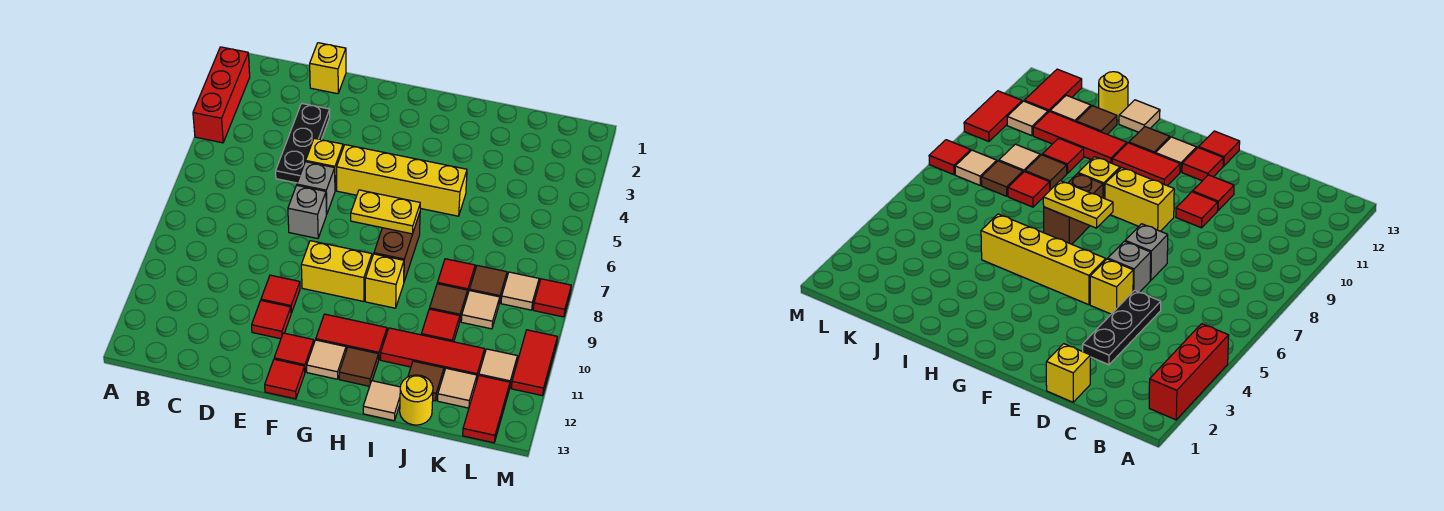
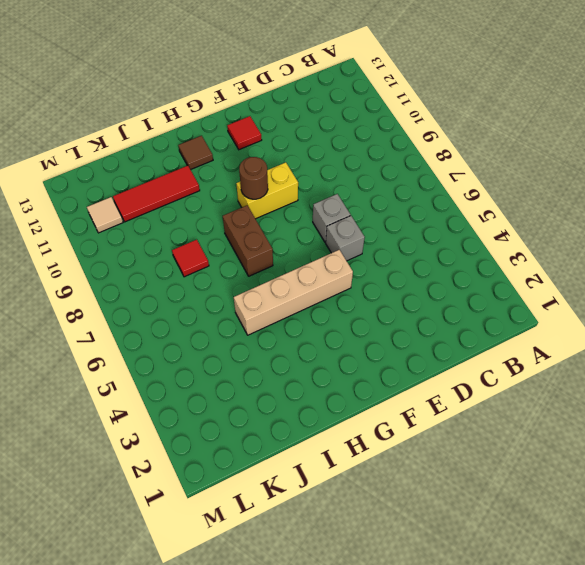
tan 1x4 brick [234,250,353,335] -> yellow 1x4 brick [337,145,467,216]
brown 1x1 round brick [239,157,268,199] -> none
none -> red 1x3 brick [193,47,250,143]
none -> yellow 1x1 brick [310,43,346,94]
none -> black 1x3 plate [276,103,330,183]
none -> yellow 1x1 brick [306,138,343,190]

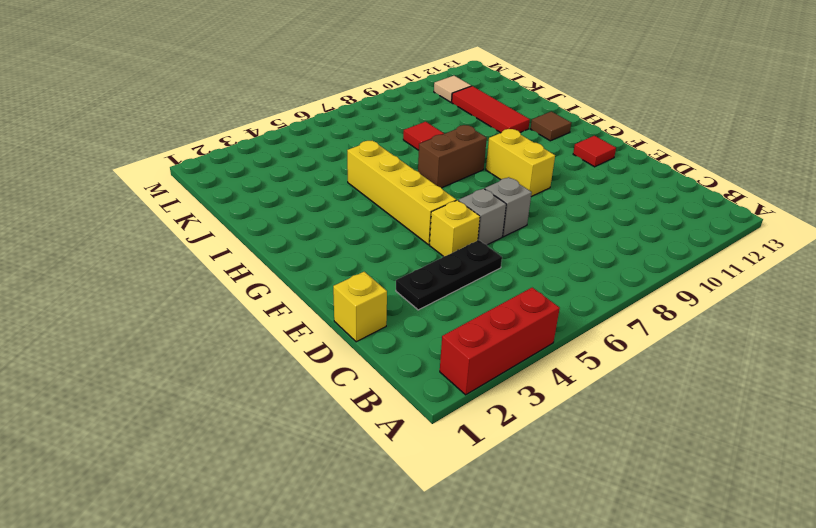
none -> red 1x1 tile [261,275,300,313]
none -> red 1x1 tile [252,301,291,339]
none -> red 1x1 tile [265,359,305,399]
none -> red 1x2 tile [316,314,387,358]

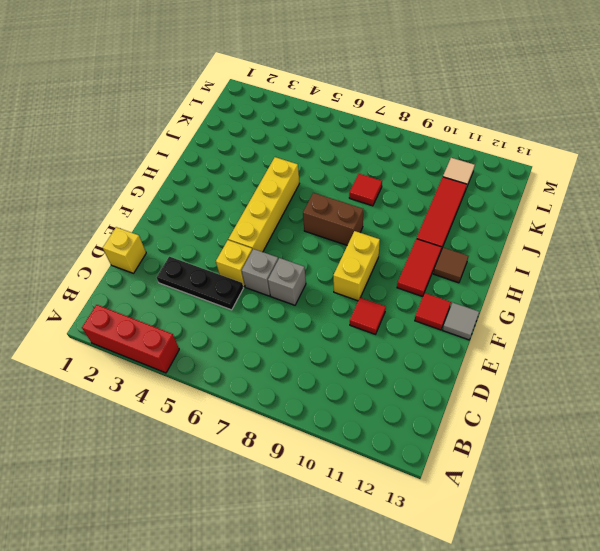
grey 1x1 tile [443,303,479,340] -> red 1x1 tile [265,359,305,399]
none -> red 1x1 tile [252,301,291,339]
none -> tan 1x1 tile [307,340,346,379]
none -> yellow 1x1 brick [365,254,404,308]
none -> tan 1x1 tile [363,381,400,421]

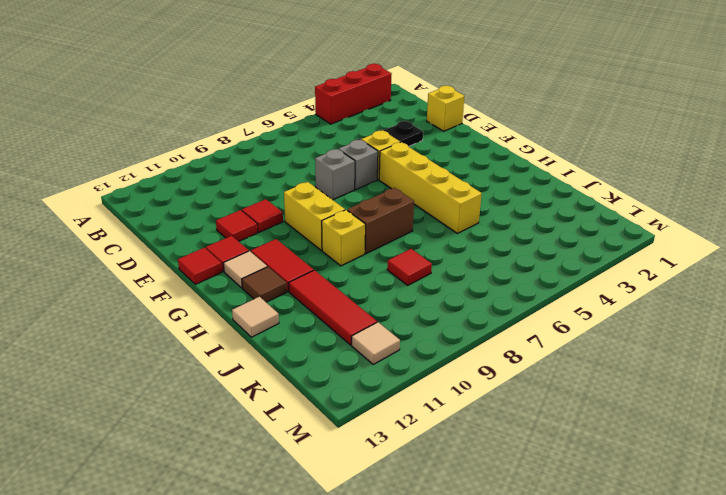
none -> brown 1x1 tile [430,284,468,320]
none -> red 1x1 tile [421,309,460,342]
none -> brown 1x1 tile [408,361,444,401]
none -> yellow 1x1 round brick [400,375,433,425]

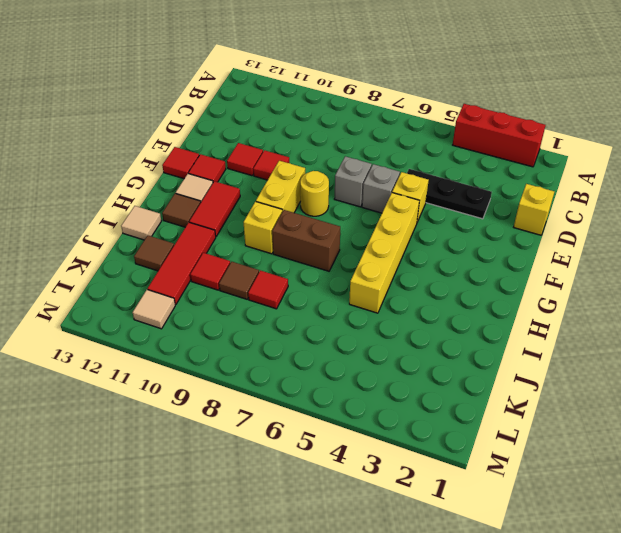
yellow 1x1 round brick [300,171,329,216] -> yellow 1x1 round brick moved to [400,375,433,425]
none -> brown 1x1 tile [469,266,507,303]
none -> tan 1x1 tile [461,291,500,329]
none -> tan 1x1 tile [438,368,477,408]
none -> tan 1x1 tile [501,272,539,310]

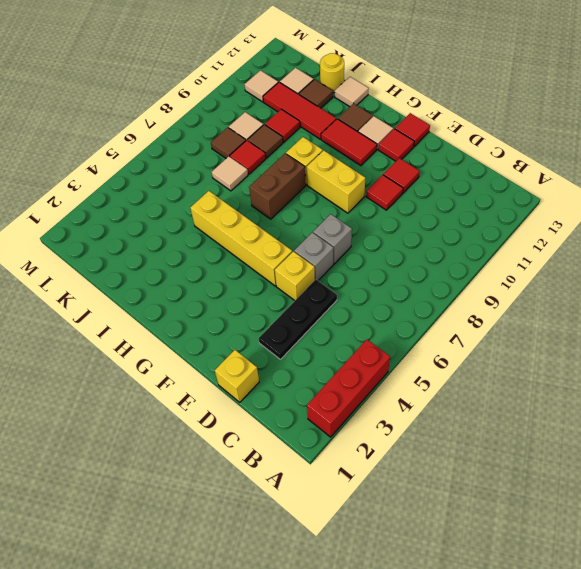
tan 1x1 tile [212,156,248,191] -> tan 1x1 tile moved to [501,272,539,310]
none -> red 1x2 tile [463,376,510,443]
none -> red 1x1 tile [533,279,571,317]
none -> red 1x2 tile [511,330,557,396]
none -> yellow 1x2 plate [351,190,420,234]

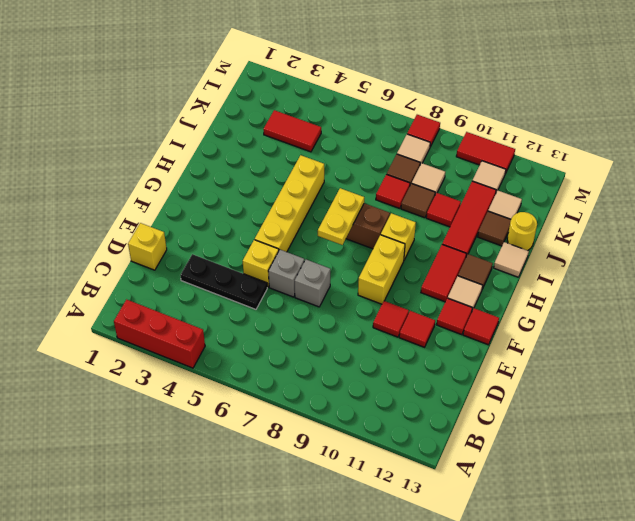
red 1x2 tile [263,110,321,152] -> red 1x2 tile moved to [463,376,510,443]

